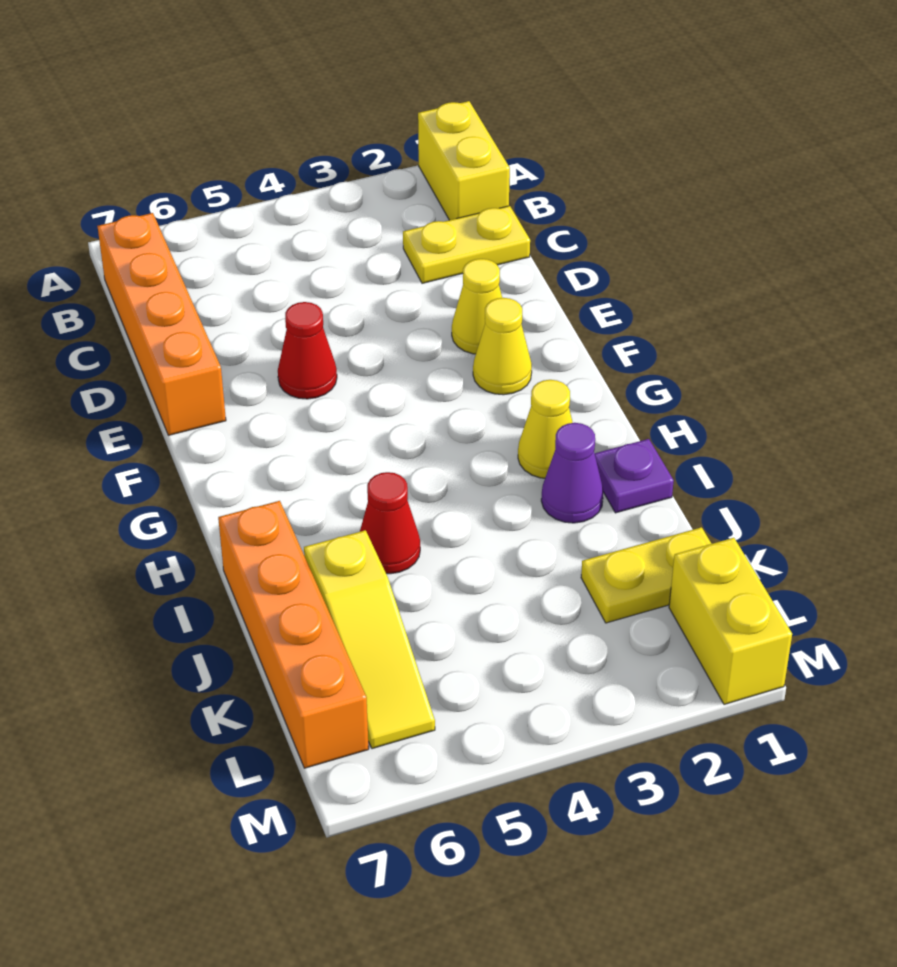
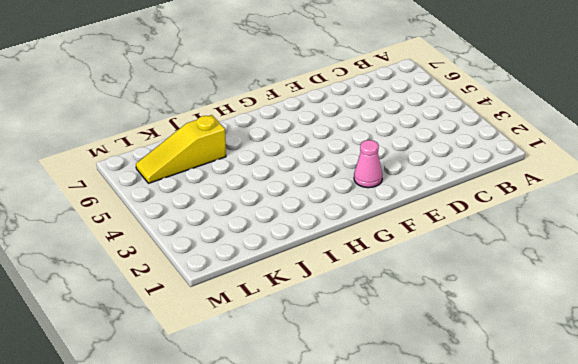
pink 1x1 cone [354,140,382,188] -> yellow 1x1 cone [473,298,532,395]
none -> yellow 1x2 brick [418,101,510,220]
none -> orange 1x4 brick [98,213,226,435]
none -> yellow 1x2 plate [403,206,530,283]

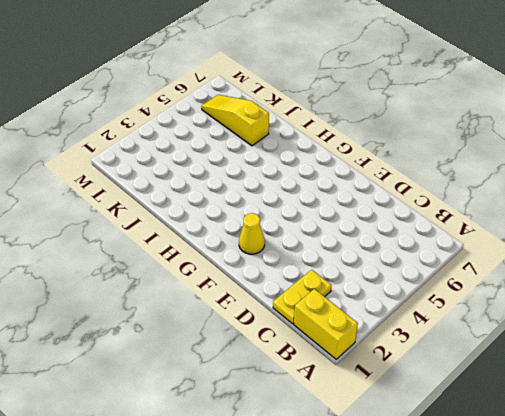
none -> orange 1x4 brick [98,213,226,435]
none -> yellow 1x1 cone [452,259,502,354]
none -> red 1x1 cone [278,302,337,399]

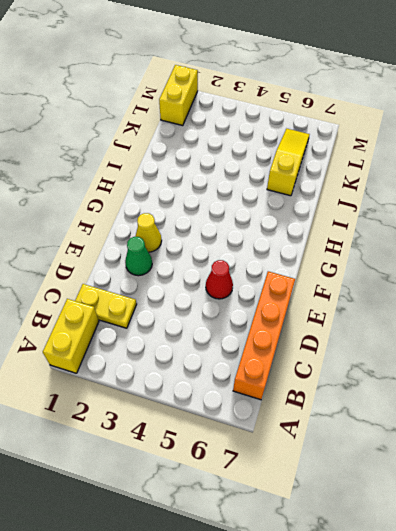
green 1x1 cone [125,237,152,276] -> yellow 1x1 cone [452,259,502,354]
none -> yellow 1x1 cone [518,380,573,478]
none -> purple 1x1 plate [595,439,674,513]
none -> purple 1x1 cone [541,423,603,523]

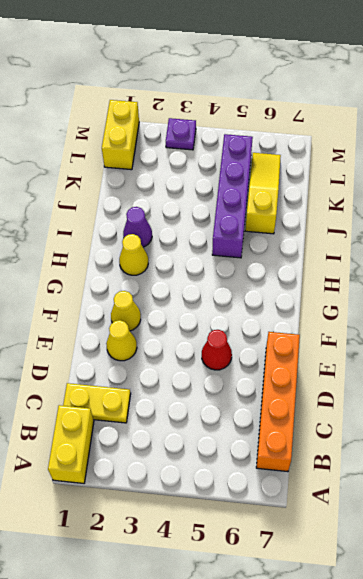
purple 1x4 brick [212,134,253,258] -> red 1x1 cone [360,472,420,574]
purple 1x1 plate [166,118,196,150] -> purple 1x1 plate moved to [595,439,674,513]
none -> orange 1x4 brick [218,501,369,768]
none -> yellow 1x2 plate [581,527,711,623]

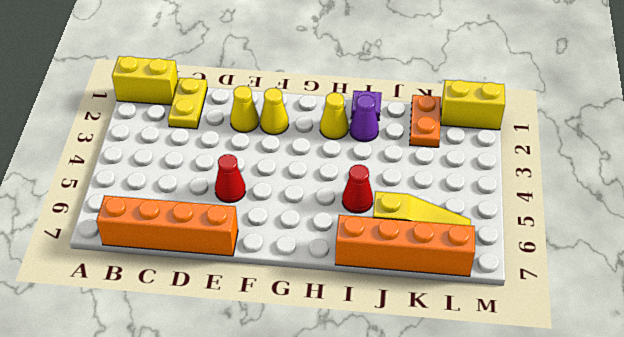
orange 1x2 plate [410,95,441,147] -> yellow 1x2 plate [581,527,711,623]

